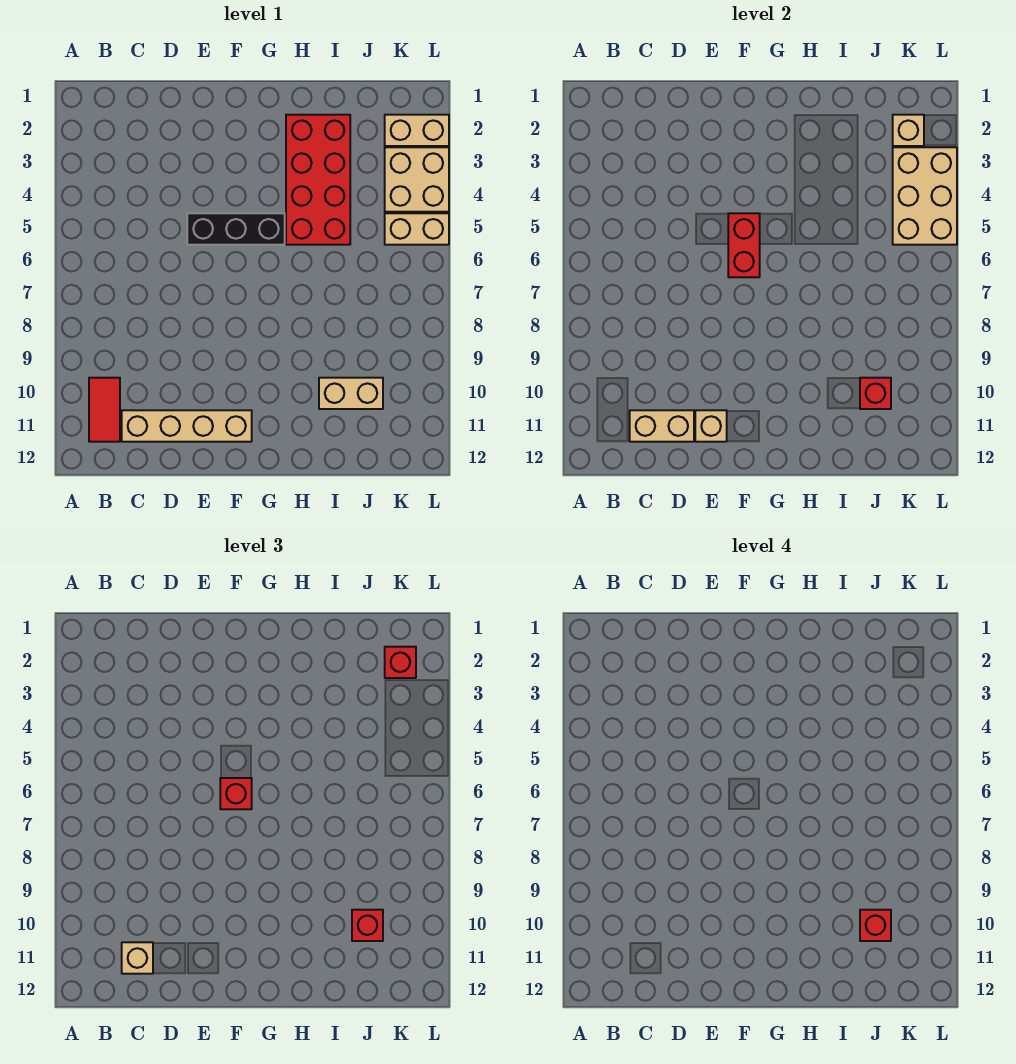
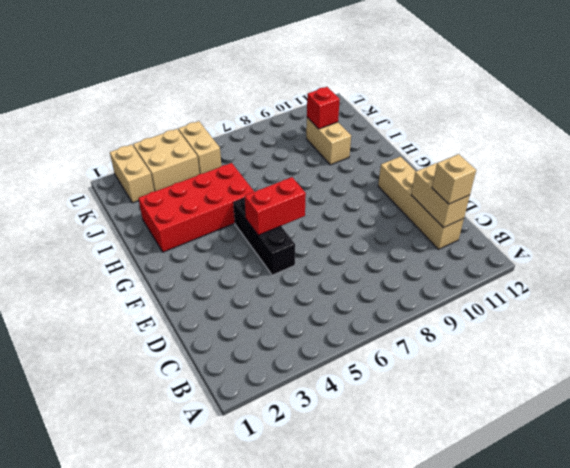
none -> red 1x2 tile [89,378,120,442]
none -> tan 1x1 brick [695,410,727,442]
none -> tan 1x1 brick [893,115,924,146]

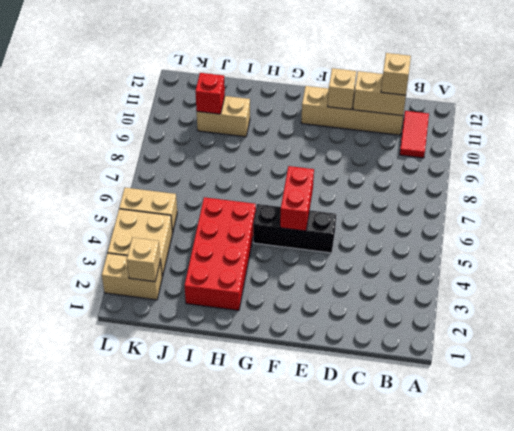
none -> tan 2x3 brick [893,147,957,245]
none -> red 1x1 brick [220,778,252,809]
none -> red 1x1 brick [352,910,383,941]

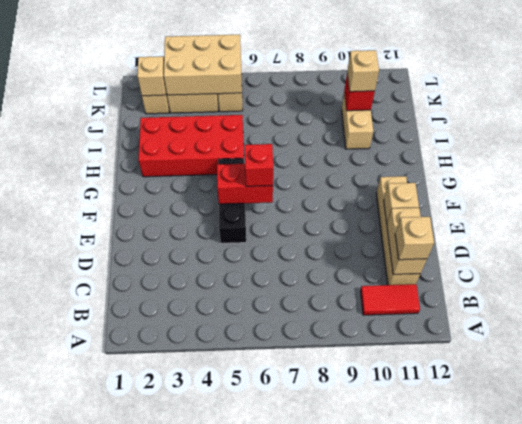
tan 1x1 brick [347,50,379,92] -> red 1x1 brick [352,910,383,941]
none -> red 1x1 brick [385,647,416,678]
none -> red 1x1 brick [860,910,891,941]

